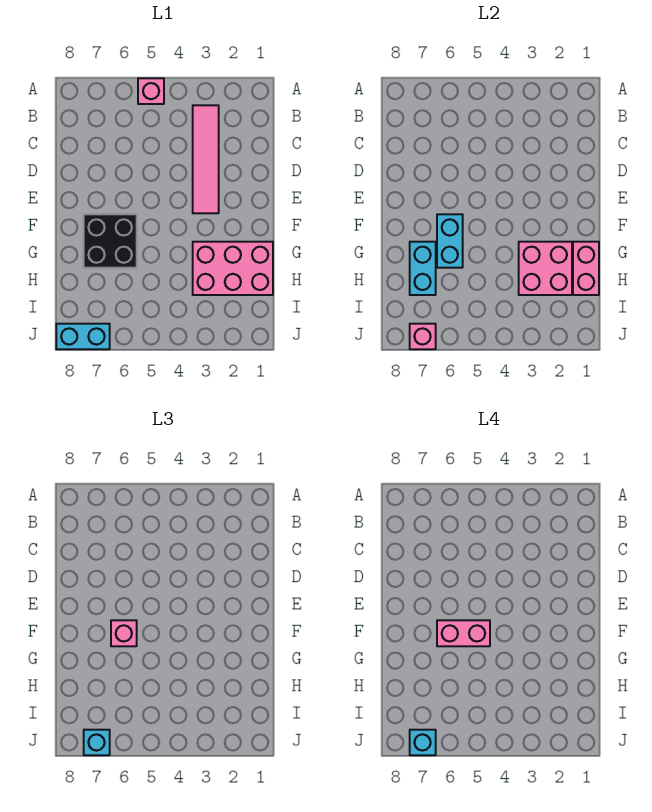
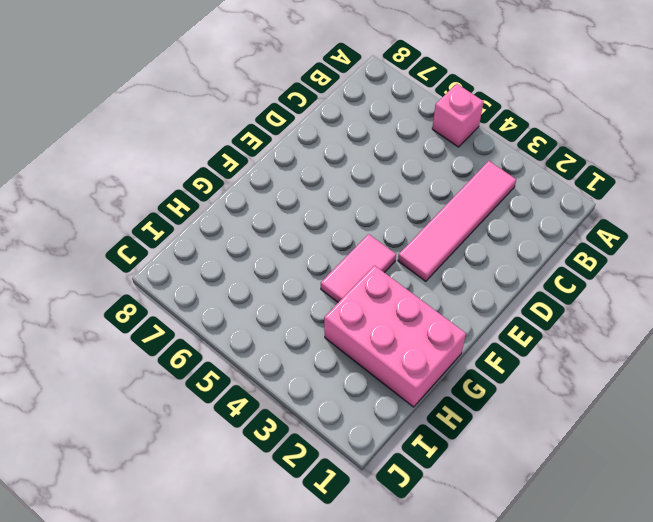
pink 1x2 tile [321,234,396,302] -> none
none -> black 2x2 brick [84,214,137,268]
none -> cyan 1x2 brick [56,324,110,349]
none -> cyan 1x2 brick [437,214,463,268]

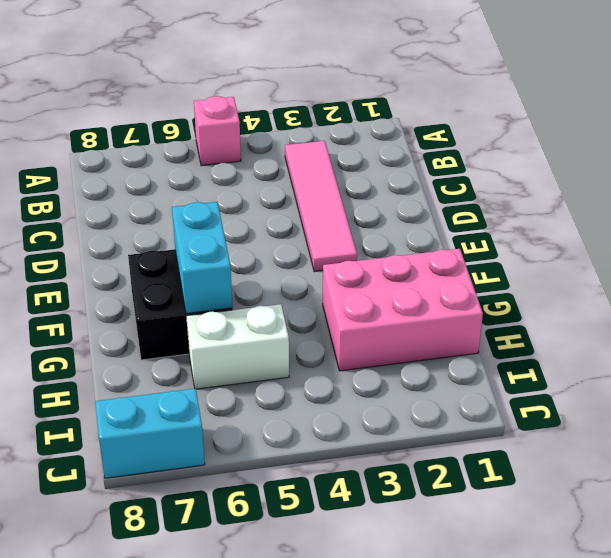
white 1x2 brick [186,304,289,389] -> none
none -> pink 1x2 brick [573,242,599,295]
none -> pink 2x2 brick [519,242,572,295]
none -> cyan 1x2 brick [410,242,436,295]

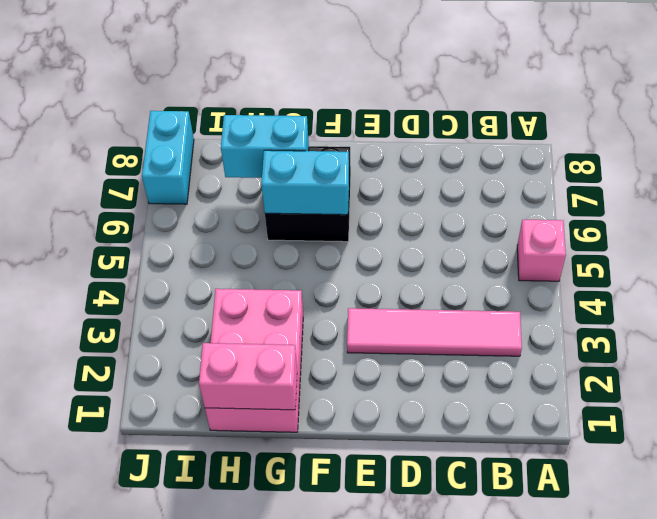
none -> pink 2x2 brick [519,242,572,295]
none -> pink 1x1 brick [410,324,436,349]
none -> pink 1x1 brick [111,620,137,646]

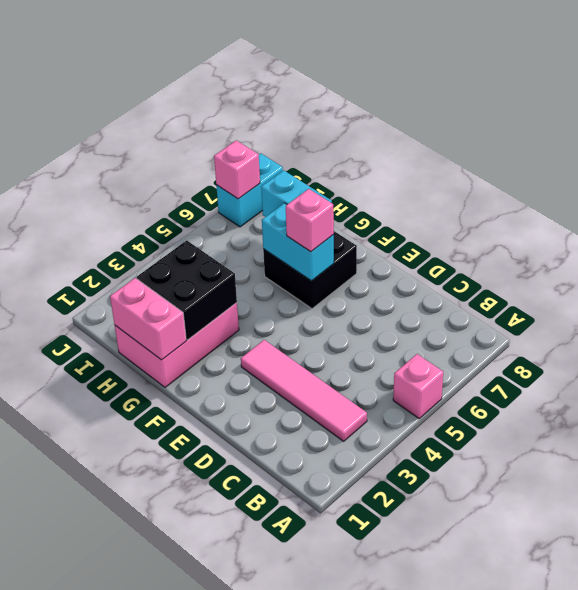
black 2x2 brick [137,240,237,340] -> pink 2x2 brick [519,242,572,295]
none -> cyan 1x1 brick [84,730,110,755]
none -> pink 1x2 brick [437,620,490,646]
none -> cyan 1x1 brick [410,730,436,755]

